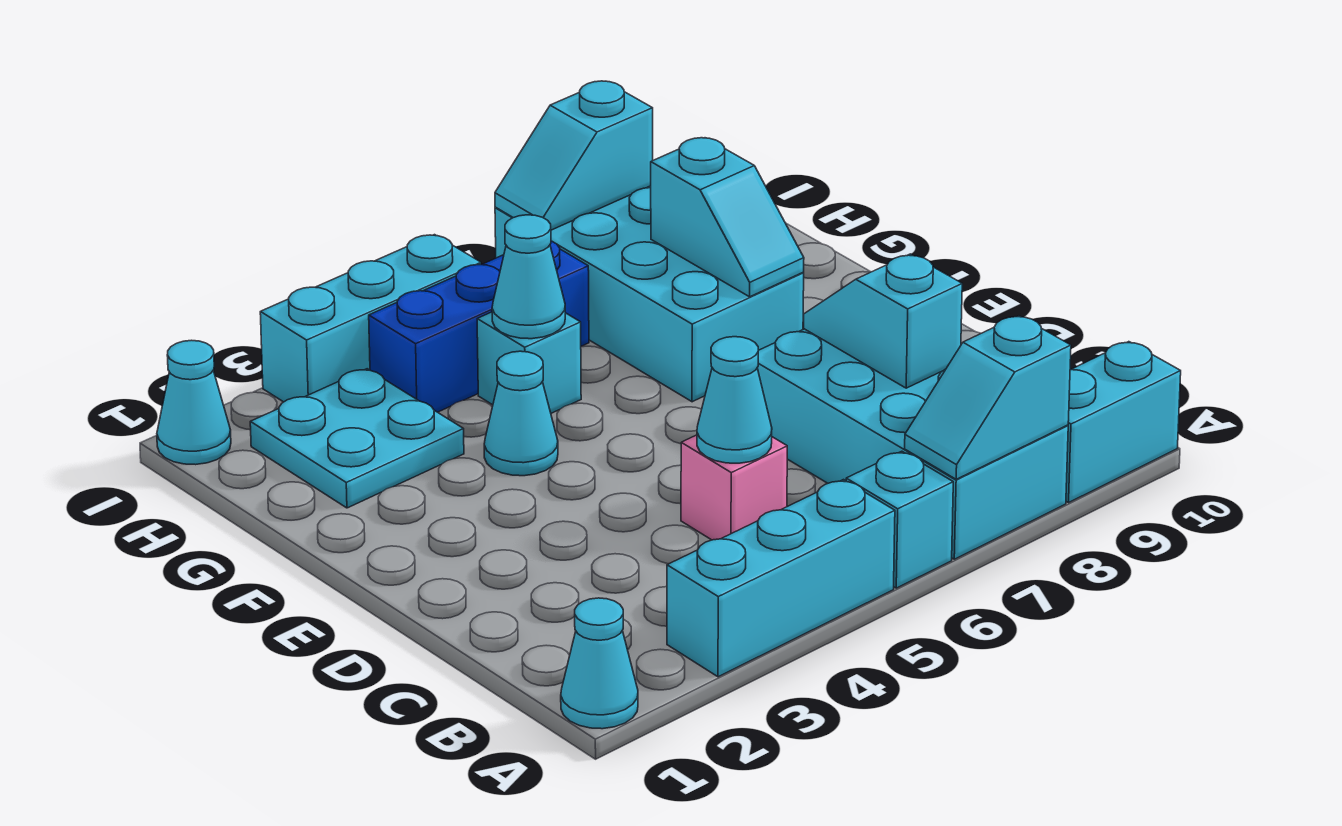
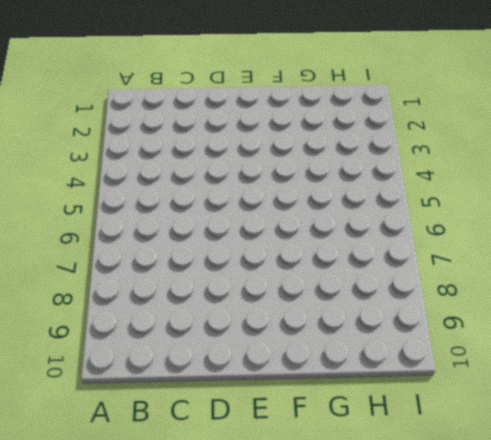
none -> cyan 1x1 cone [561,598,638,729]
none -> cyan 1x3 brick [667,480,895,677]
none -> cyan 1x1 brick [846,451,953,588]

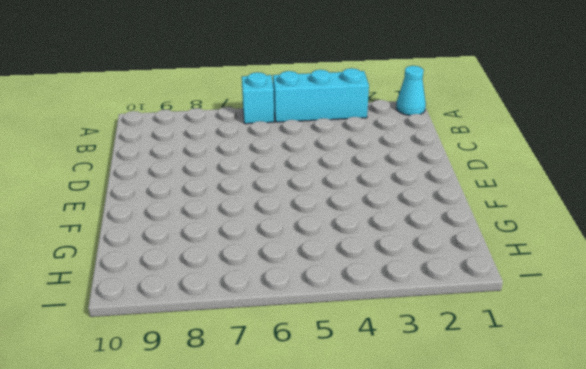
none -> cyan 2x4 brick [757,329,1068,559]
none -> cyan 1x2 brick [1066,342,1181,503]
none -> pink 1x1 brick [681,435,787,540]

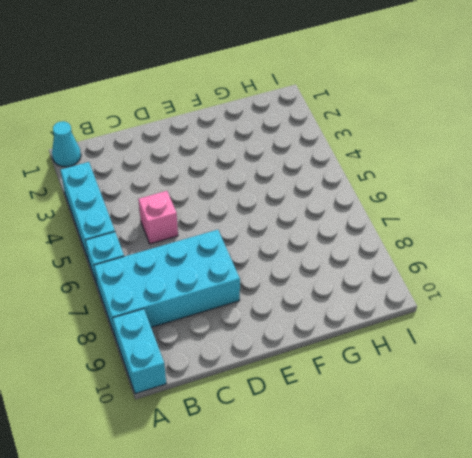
none -> cyan 1x1 cone [484,351,558,476]
none -> cyan 2x4 brick [495,186,804,402]
none -> cyan 2x2 plate [250,369,464,508]

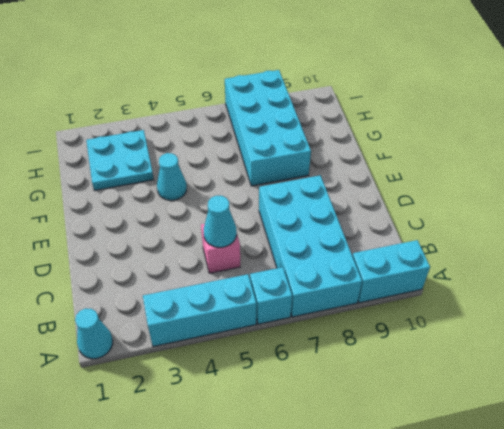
none -> cyan 1x1 brick [477,312,581,413]
none -> blue 1x3 brick [369,241,589,412]
none -> cyan 1x1 cone [157,340,231,465]

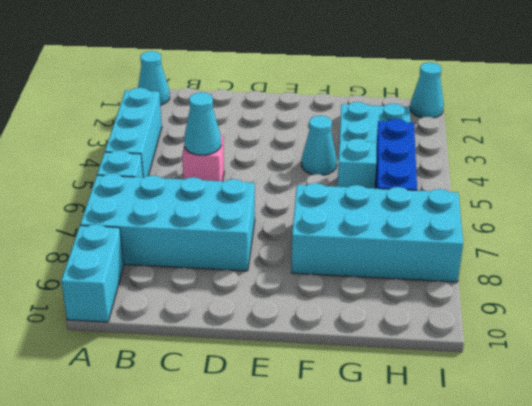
none -> cyan 1x3 brick [260,235,481,402]
none -> cyan 1x2 slope [905,316,1071,479]
none -> cyan 1x2 slope [803,254,962,388]

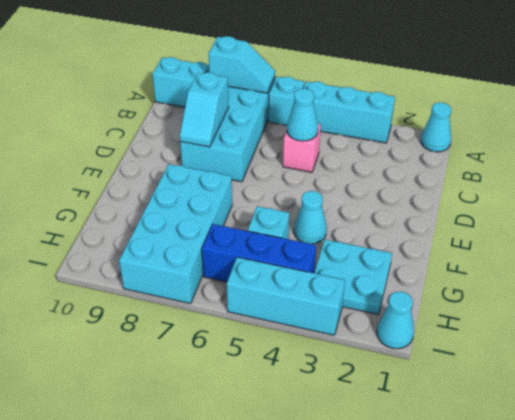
none -> cyan 1x2 slope [651,138,804,297]
none -> cyan 1x1 cone [492,215,565,339]
none -> cyan 1x2 slope [495,81,653,230]

